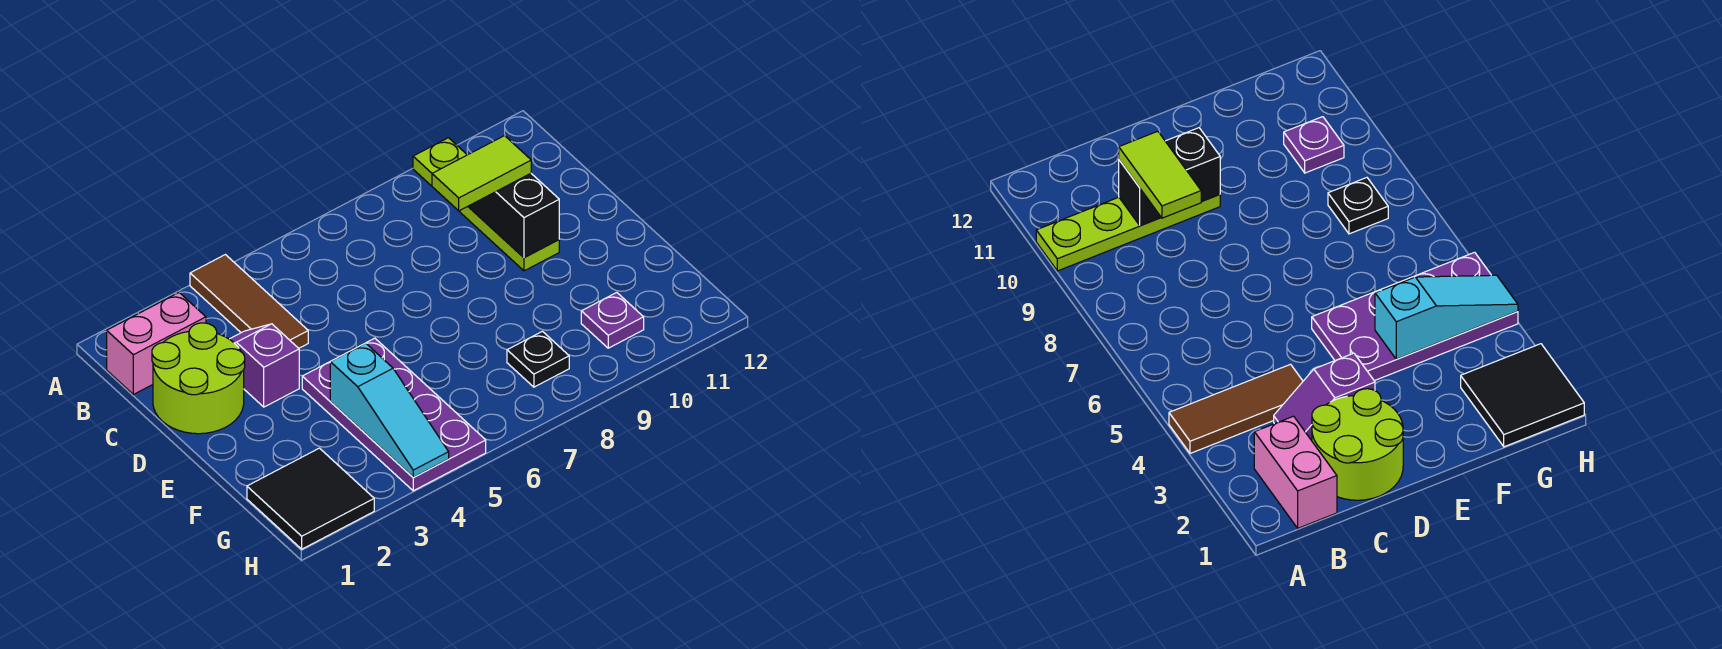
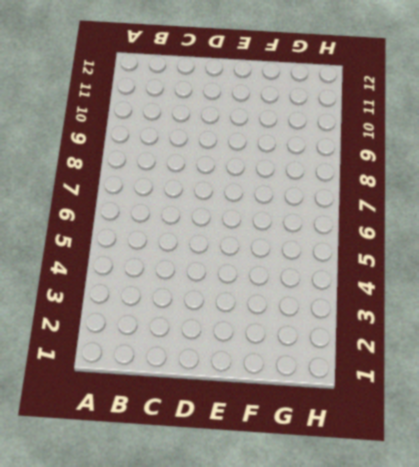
none -> brown 1x3 tile [190,255,308,348]
none -> lime 1x4 plate [413,138,559,271]
none -> pink 1x2 brick [107,293,206,394]

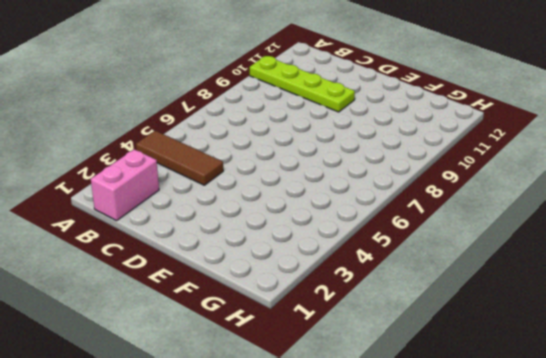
none -> lime 2x2 round brick [152,323,245,434]
none -> purple 1x2 slope [230,324,299,407]
none -> purple 2x4 plate [302,338,486,491]

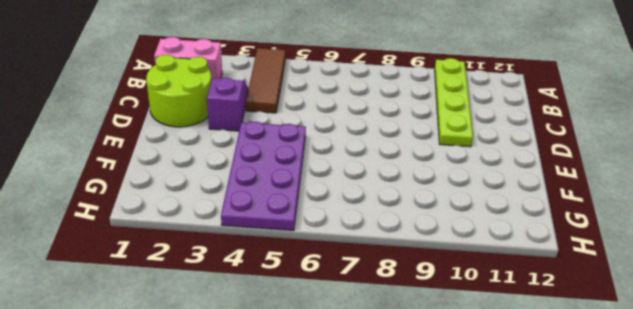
none -> black 2x2 tile [247,448,374,549]
none -> black 1x1 plate [507,331,569,387]
none -> purple 1x1 plate [581,293,644,348]

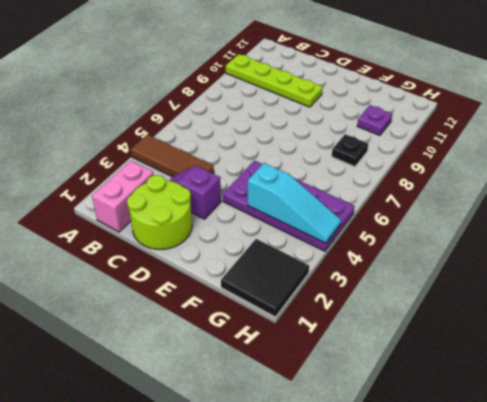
none -> black 1x2 brick [469,174,559,258]
none -> lime 1x2 tile [432,136,531,211]

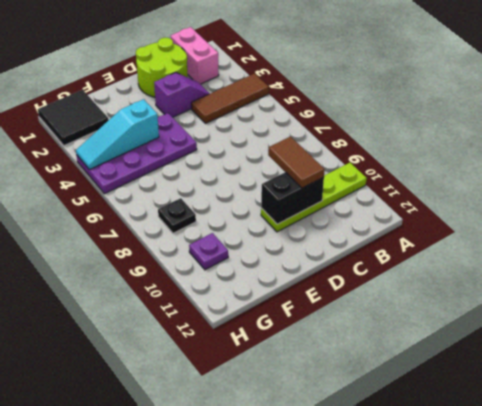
brown 1x2 tile [268,137,325,188] -> lime 1x2 tile [432,136,531,211]

